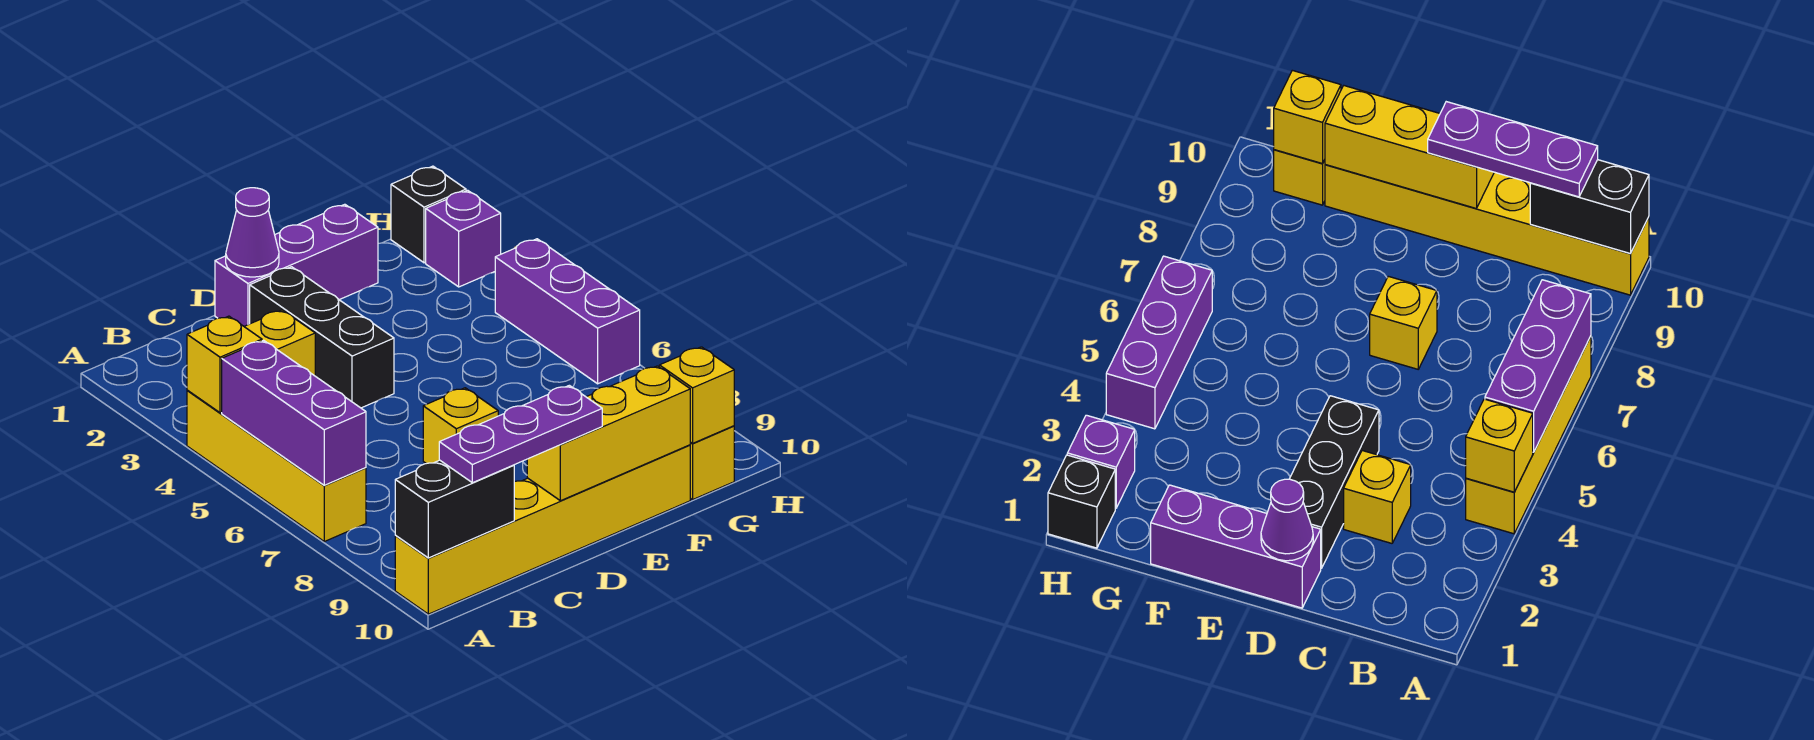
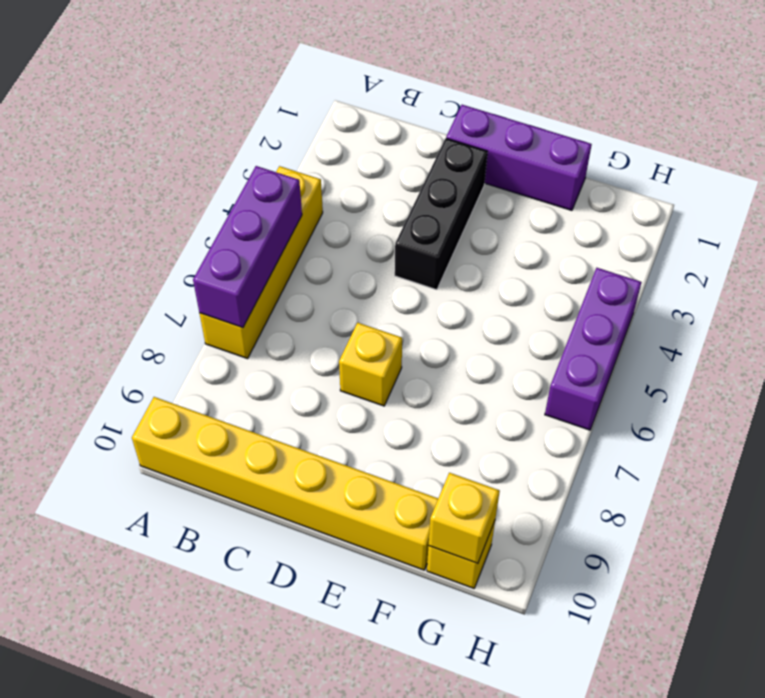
none -> yellow 1x1 brick [244,310,315,376]
none -> black 1x1 brick [391,166,466,263]
none -> purple 1x1 brick [426,190,501,287]

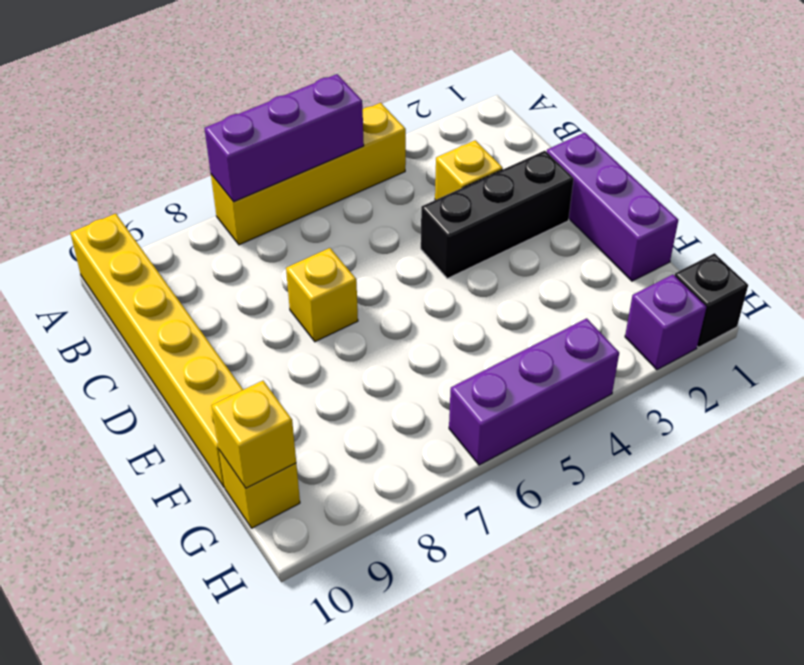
none -> yellow 1x1 brick [187,316,262,413]
none -> black 1x2 brick [395,460,514,558]
none -> purple 1x1 cone [226,188,279,277]

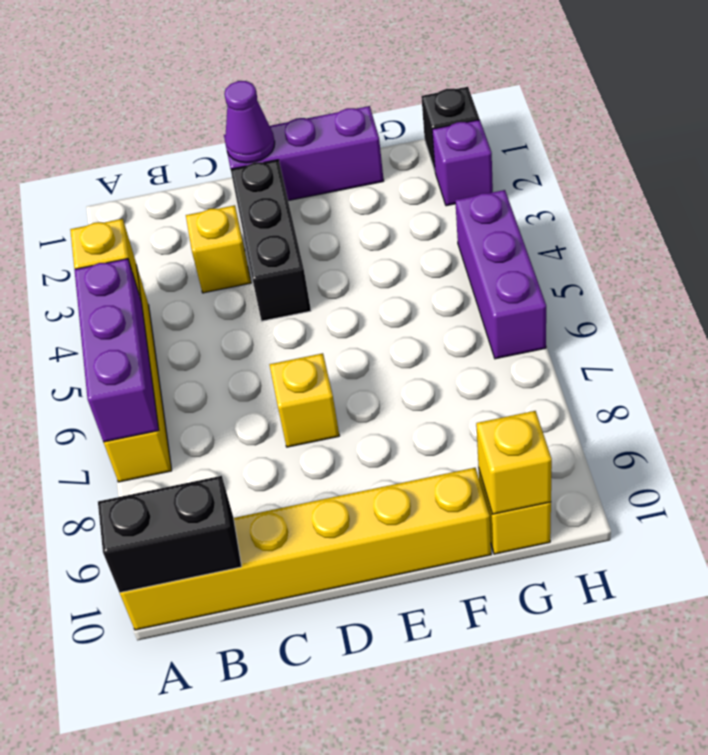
none -> yellow 1x3 brick [527,366,690,501]
none -> purple 1x3 plate [439,385,602,483]

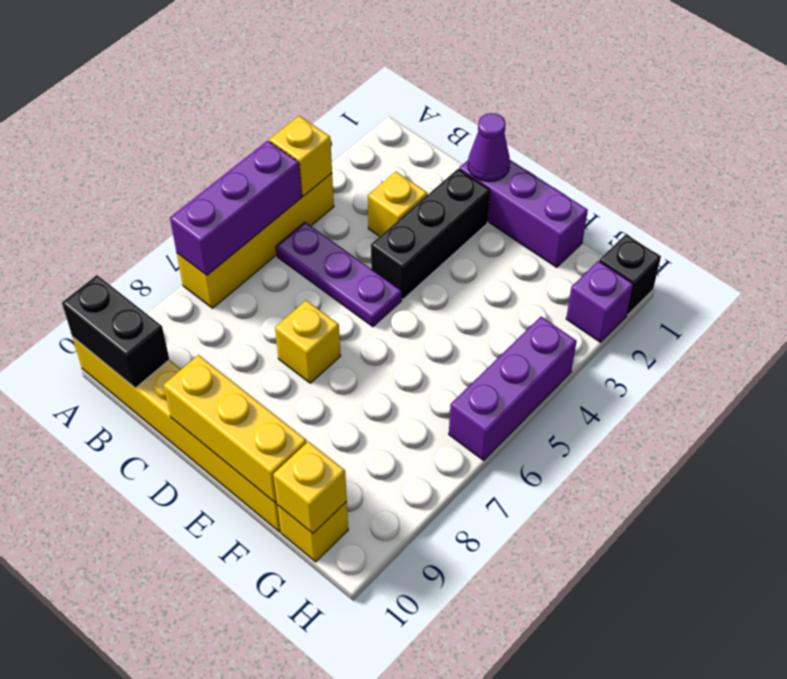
purple 1x3 plate [276,222,402,327] -> purple 1x3 plate moved to [439,385,602,483]

